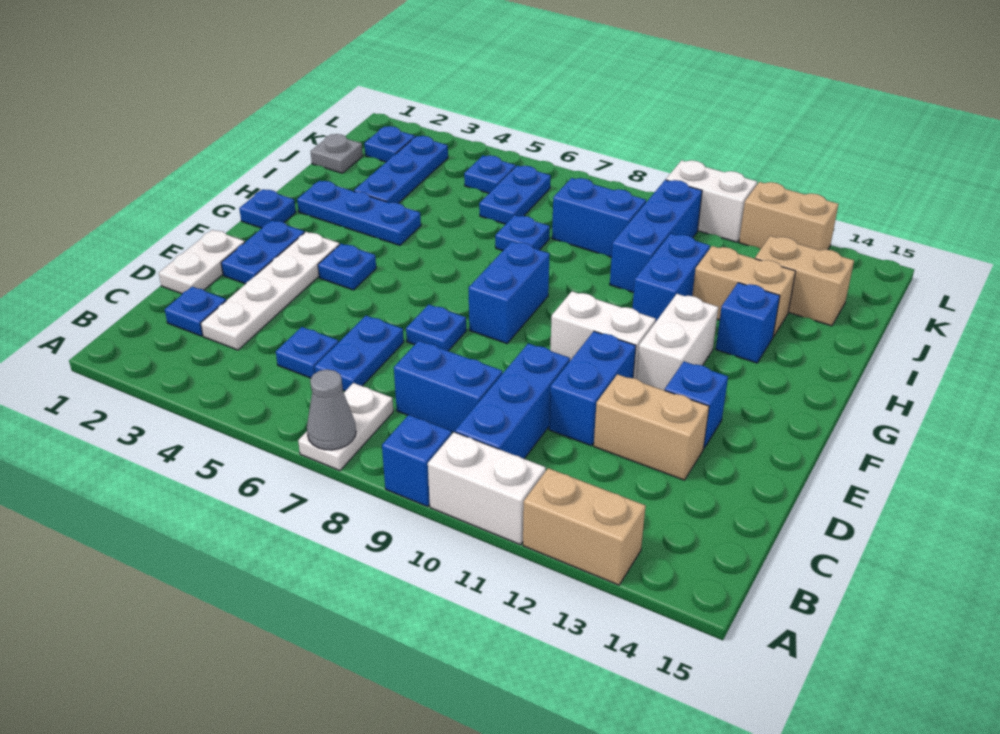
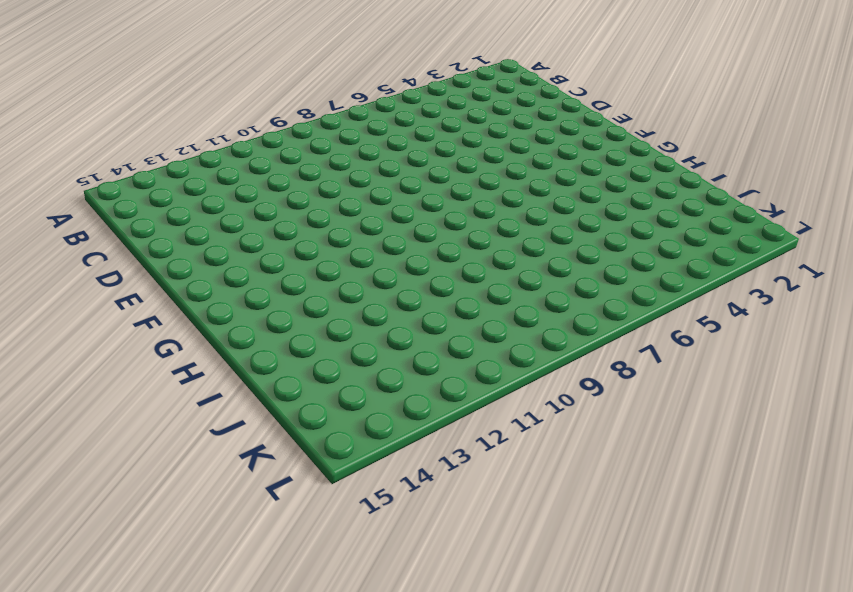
none -> white 1x2 plate [298,383,393,471]
none -> blue 1x1 brick [382,415,452,507]
none -> white 1x2 brick [428,432,546,545]
none -> tan 1x2 brick [523,468,646,585]

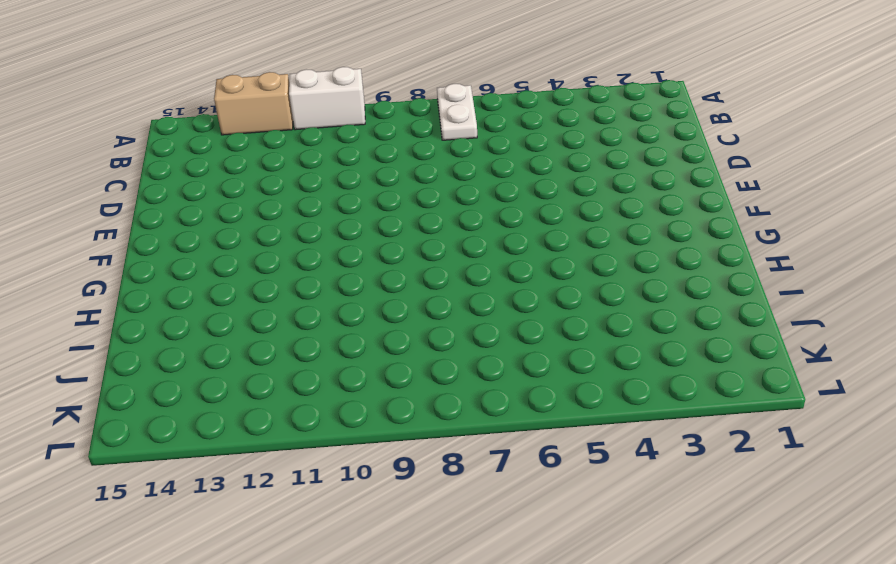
none -> blue 1x1 brick [382,415,452,507]
none -> blue 1x3 brick [455,343,570,459]
none -> blue 1x1 plate [165,287,226,336]
none -> white 1x4 plate [201,232,340,350]

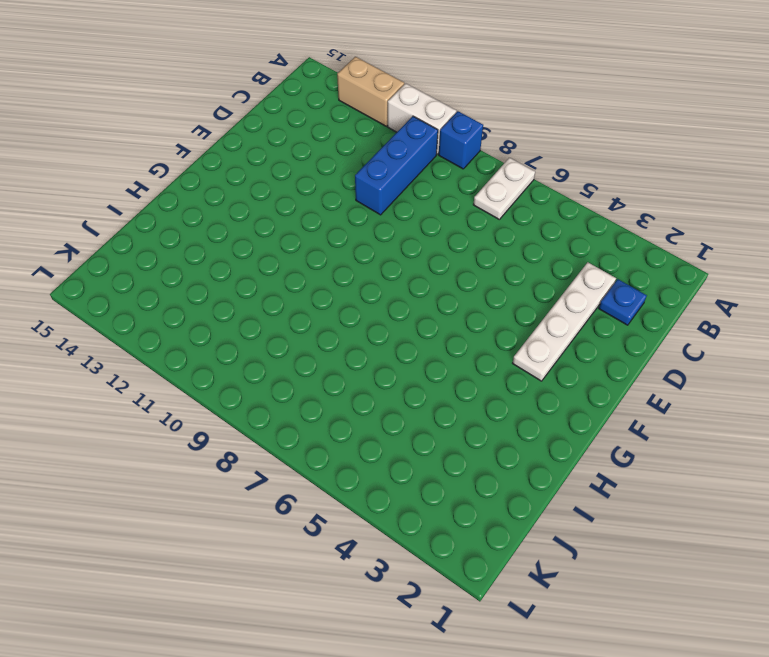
none -> blue 1x1 plate [276,327,339,378]
none -> blue 1x2 plate [315,316,404,391]
none -> blue 1x2 brick [394,341,502,432]
none -> white 1x2 plate [159,230,245,294]

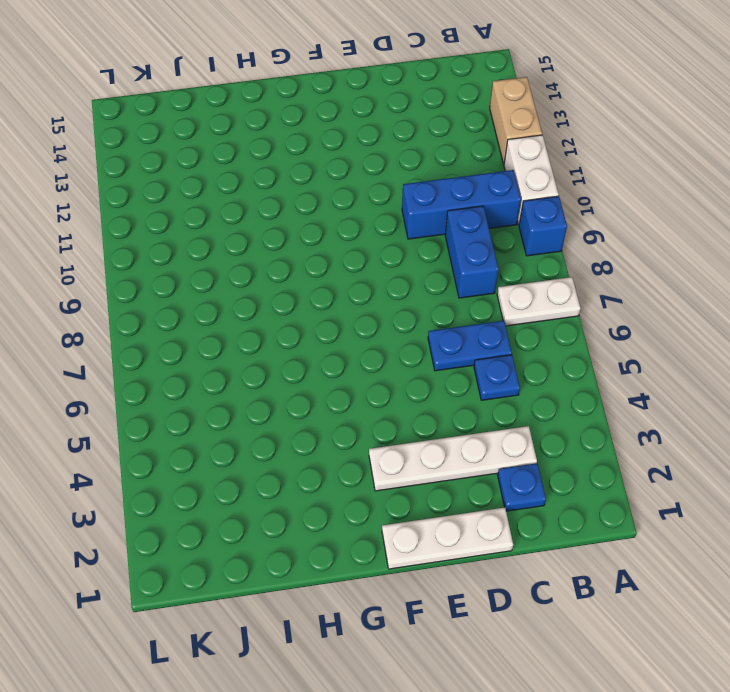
white 1x3 plate [382,507,513,569] -> white 1x2 plate [159,230,245,294]
none -> blue 1x2 brick [549,331,636,446]
none -> tan 1x2 brick [594,374,709,480]
none -> blue 1x2 plate [221,220,304,284]
none -> blue 1x1 plate [406,305,466,351]

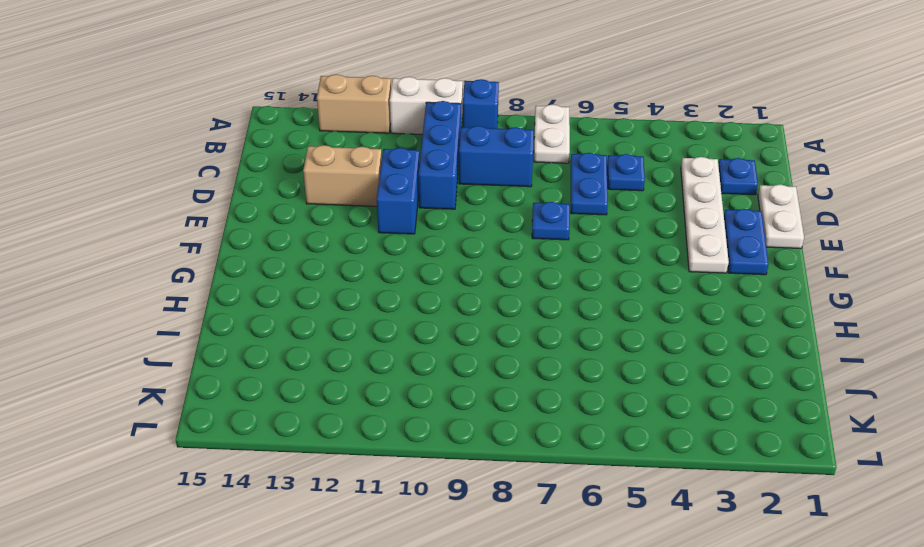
none -> blue 1x1 brick [665,362,728,449]
none -> blue 1x1 plate [318,244,376,290]
none -> blue 1x2 brick [469,242,550,344]
none -> white 1x2 brick [550,291,656,379]

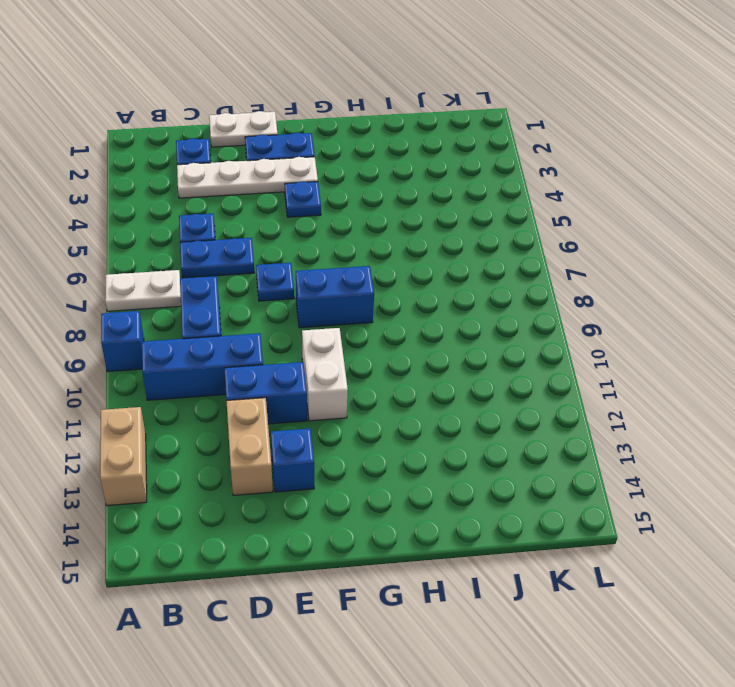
none -> white 1x2 brick [428,432,546,545]
none -> white 1x2 brick [636,294,718,390]
none -> blue 1x1 plate [239,189,296,228]
none -> blue 1x3 plate [297,181,421,245]

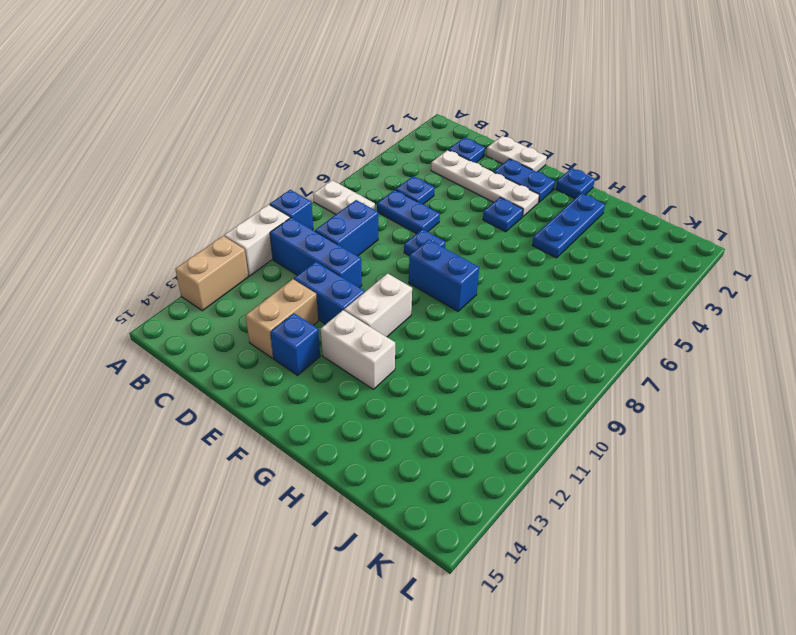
none -> blue 1x2 brick [633,234,710,322]
none -> blue 1x1 brick [716,283,780,363]
none -> blue 1x3 plate [354,136,448,203]
none -> blue 1x1 plate [495,215,550,251]

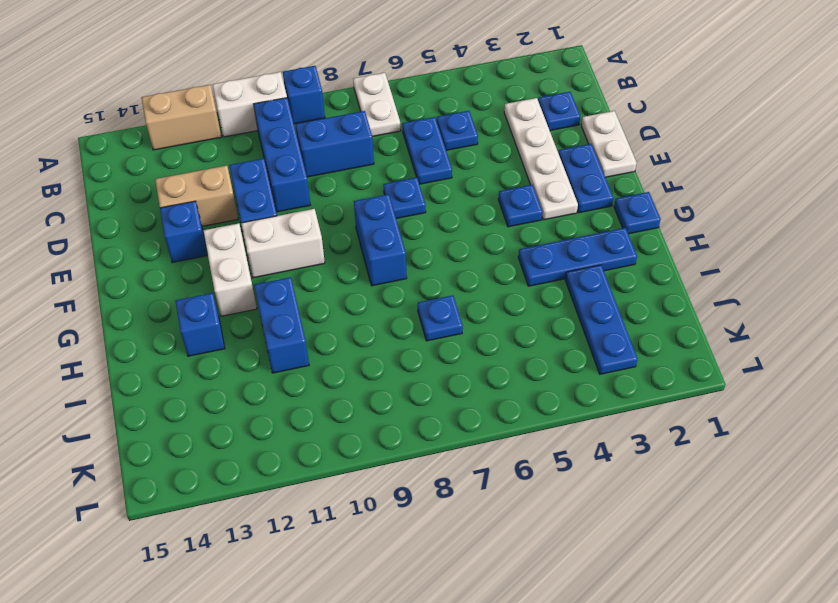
none -> blue 1x3 brick [610,180,702,293]
none -> tan 1x2 brick [692,246,796,337]
none -> grey 1x1 plate [311,134,363,173]
none -> blue 1x2 plate [479,166,551,224]

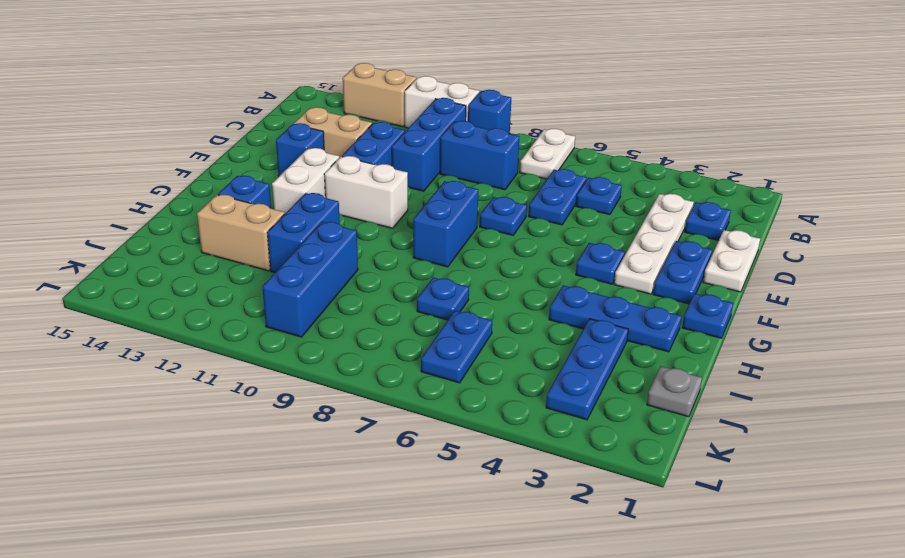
none -> blue 1x2 brick [552,178,646,257]
none -> tan 1x2 brick [755,236,854,326]
none -> blue 1x1 plate [364,126,415,162]
none -> blue 1x1 plate [464,155,516,193]

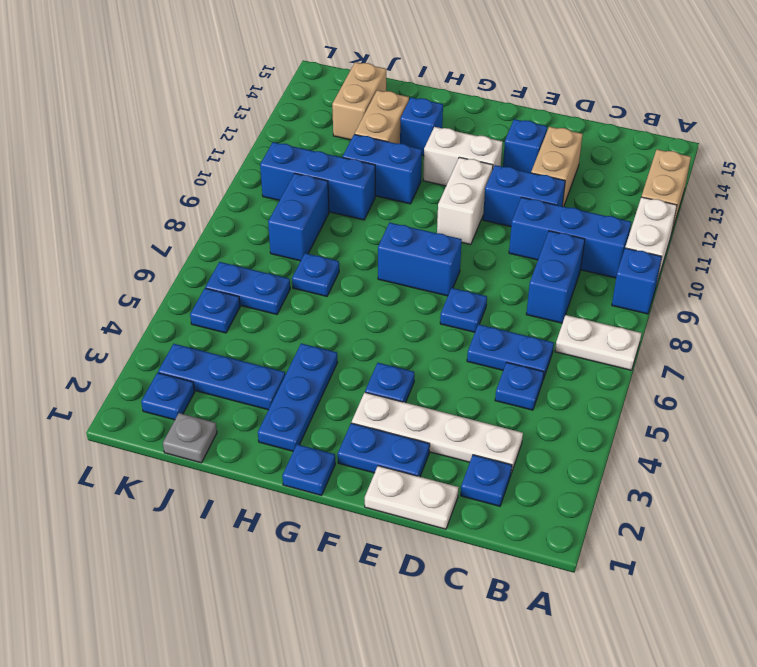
none -> white 1x2 brick [666,160,757,242]
none -> tan 1x2 brick [739,182,838,250]
none -> grey 1x1 cone [307,369,356,450]

